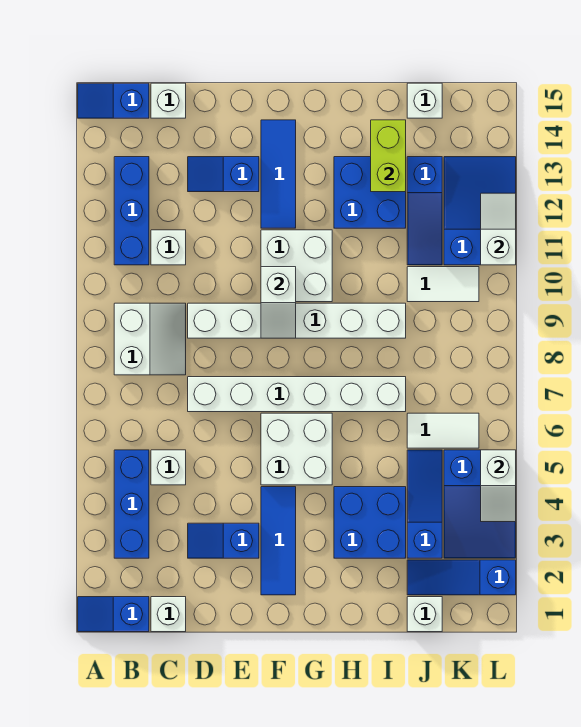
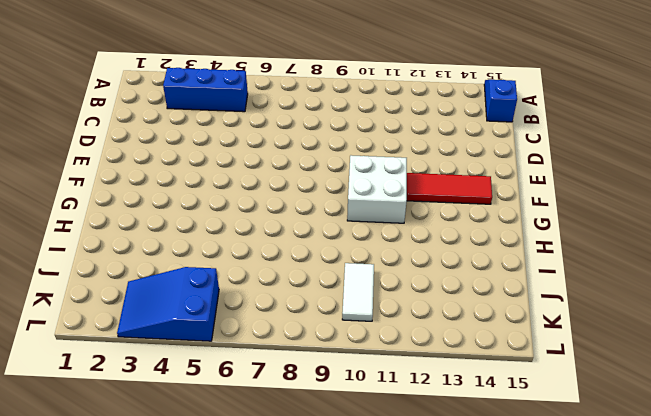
red 1x3 tile [407,173,492,204] -> blue 1x3 tile [261,120,296,228]
none -> blue 1x2 slope [78,597,149,632]
none -> white 2x2 slope [114,303,186,375]
none -> blue 1x3 brick [114,157,149,265]
none -> white 1x1 brick [151,597,186,632]

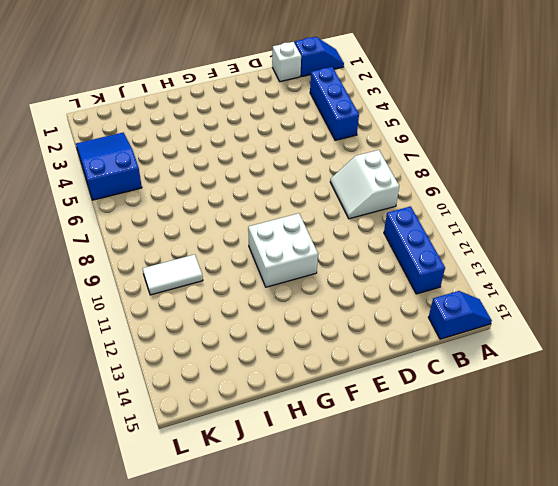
none -> white 1x1 brick [151,450,186,485]
none -> white 1x1 brick [151,230,186,265]
none -> white 1x1 brick [151,83,186,118]
none -> blue 1x2 slope [188,523,259,558]

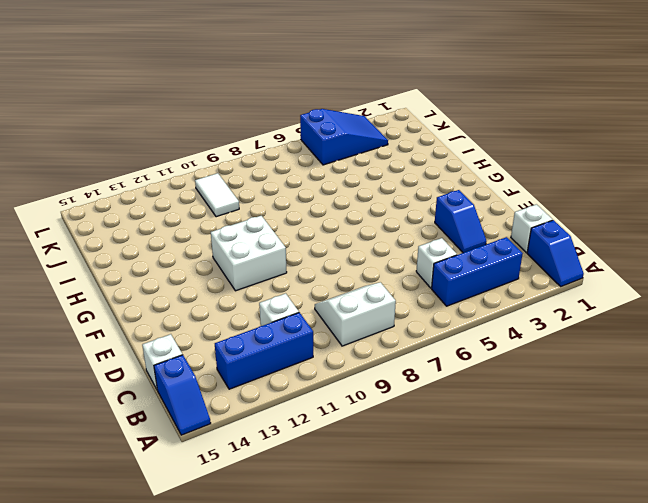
none -> white 1x6 brick [188,377,406,412]
none -> white 1x6 brick [188,303,406,338]
none -> blue 1x2 slope [188,157,259,192]
none -> blue 1x3 tile [261,487,296,595]

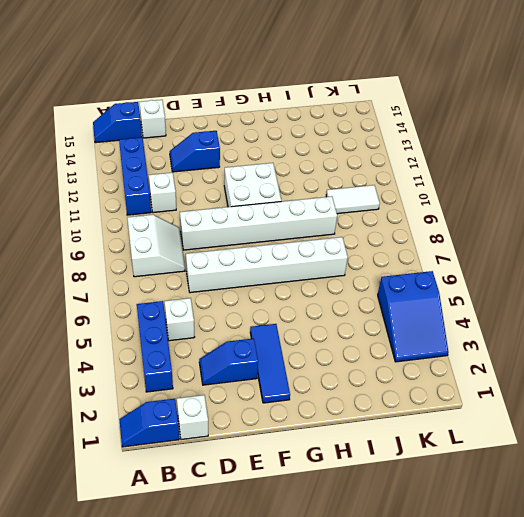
none -> white 2x2 brick [261,413,332,485]
none -> blue 1x3 tile [261,120,296,228]
none -> blue 2x2 brick [334,487,406,558]
none -> blue 2x2 brick [334,157,406,228]

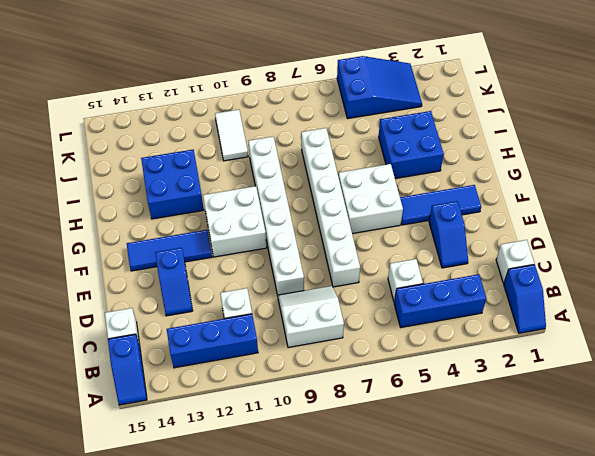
none -> white 1x1 brick [407,597,442,632]
none -> blue 1x3 slope [407,560,516,595]
none -> blue 1x3 slope [407,450,442,558]
none -> white 1x2 tile [407,413,479,448]

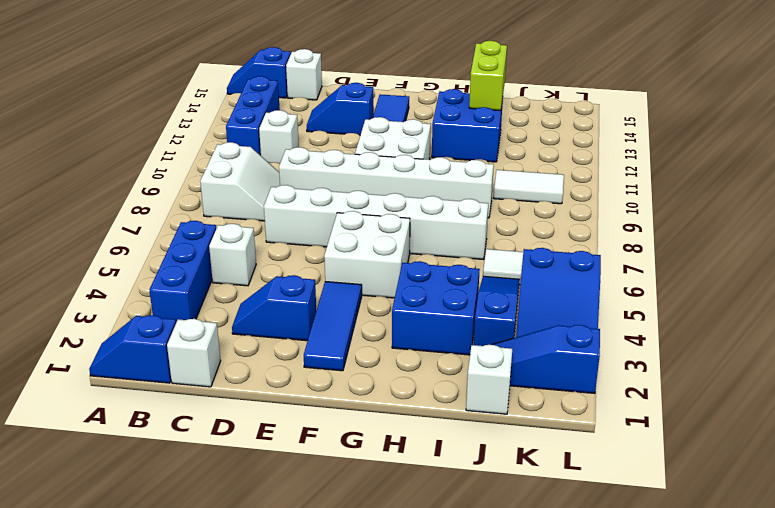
none -> blue 1x3 slope [407,157,442,265]
none -> white 1x1 brick [407,83,442,118]
none -> blue 2x3 slope [444,157,516,265]
none -> white 1x2 slope [261,267,296,338]

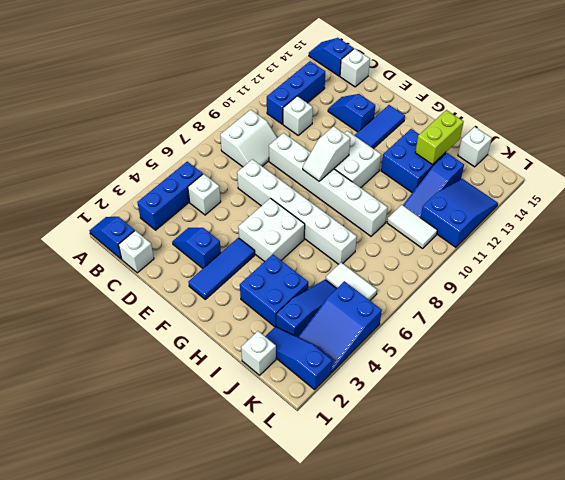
none -> white 1x2 slope [481,450,516,522]
none -> white 1x2 slope [481,193,516,265]

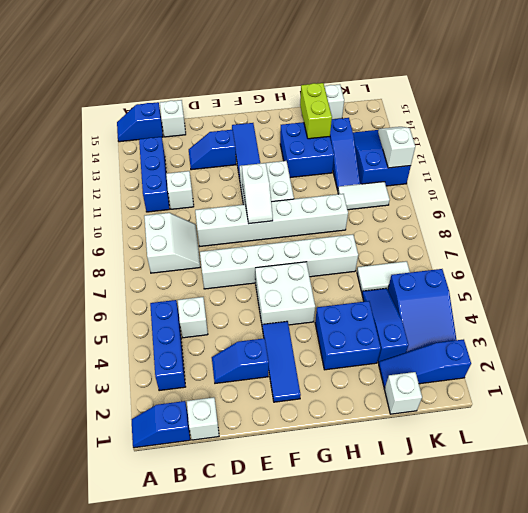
none -> white 1x2 slope [481,450,516,522]

